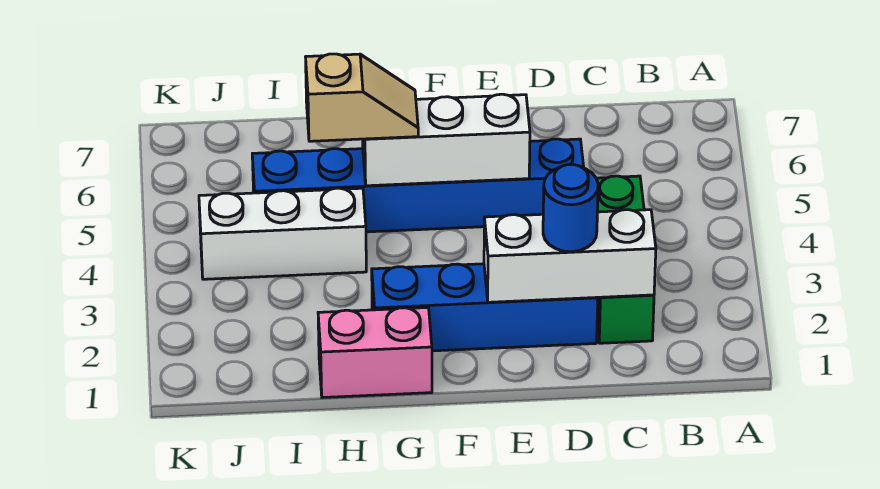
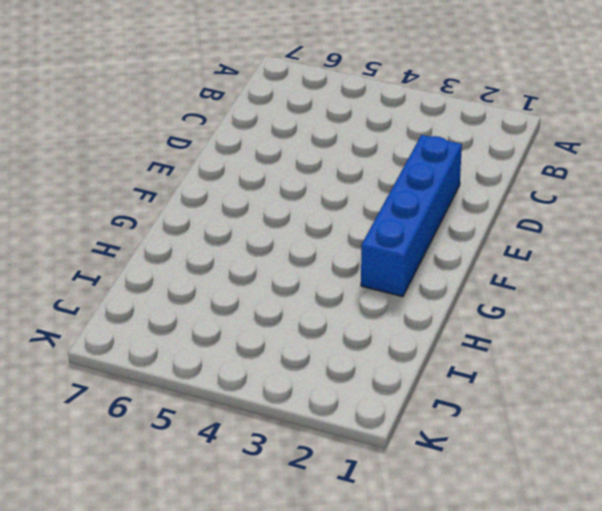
none -> green 1x3 brick [596,176,654,343]
none -> blue 1x6 brick [252,139,584,232]

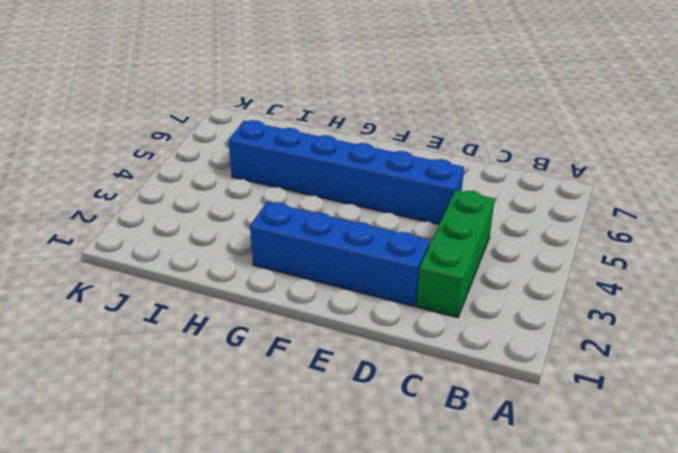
none -> pink 1x2 brick [318,308,432,398]
none -> white 1x3 brick [199,188,366,279]

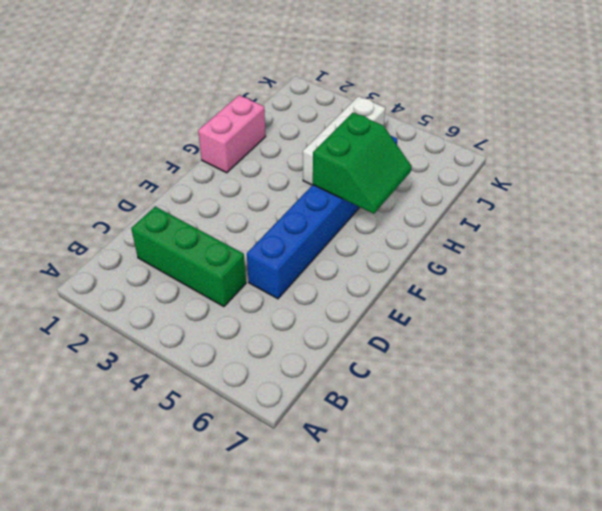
green 2x2 slope [313,113,411,214] -> white 1x3 brick [363,94,530,186]
none -> blue 1x4 brick [372,264,598,351]
none -> white 1x3 brick [484,210,656,302]

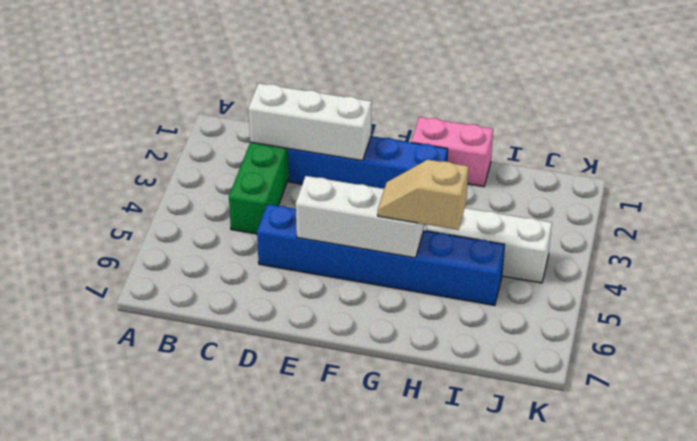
none -> blue 1x1 round brick [543,164,598,252]

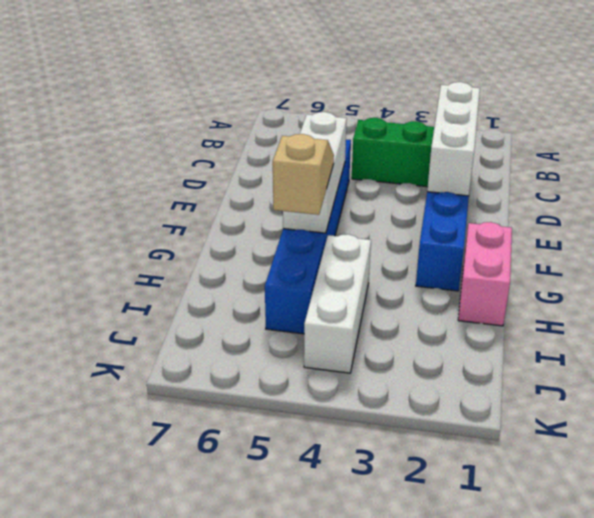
none -> blue 1x1 round brick [543,164,598,252]

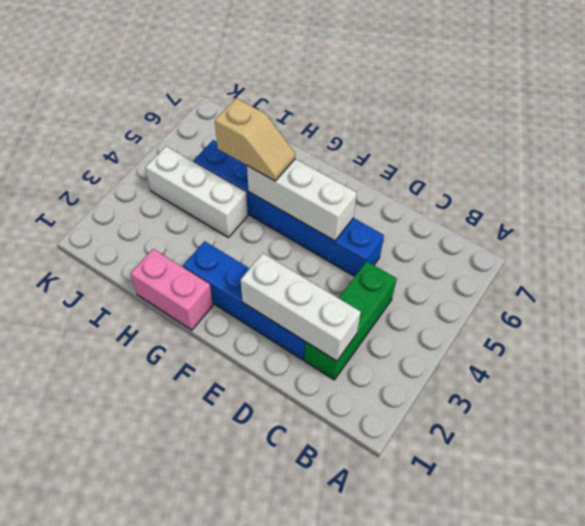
none -> blue 1x1 round brick [543,164,598,252]

